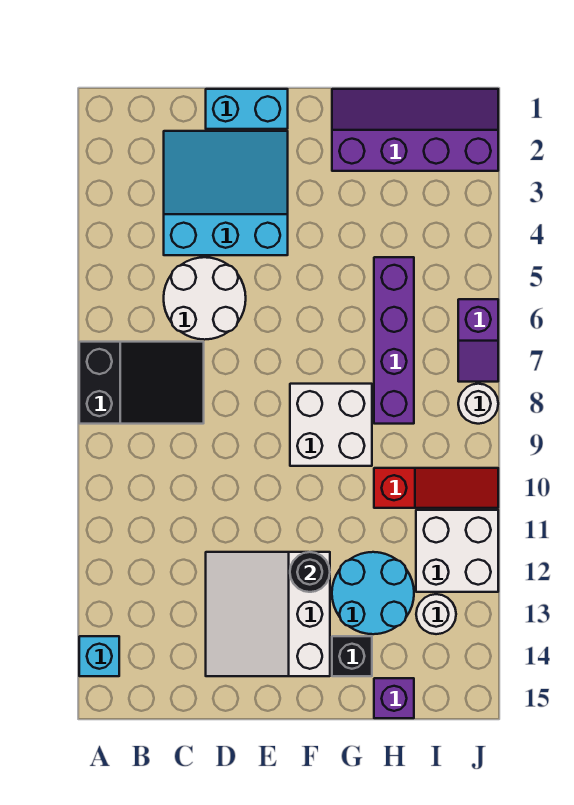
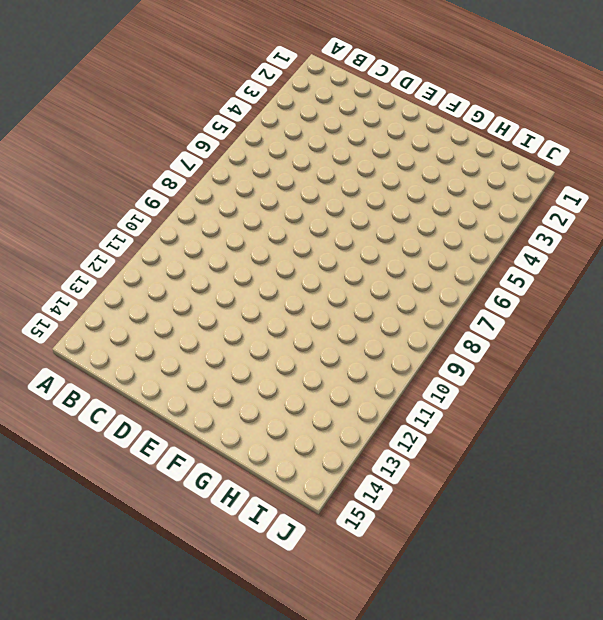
none -> black 2x3 slope [79,342,204,424]
none -> cyan 1x1 brick [79,636,119,676]
none -> cyan 3x3 slope [164,131,288,255]

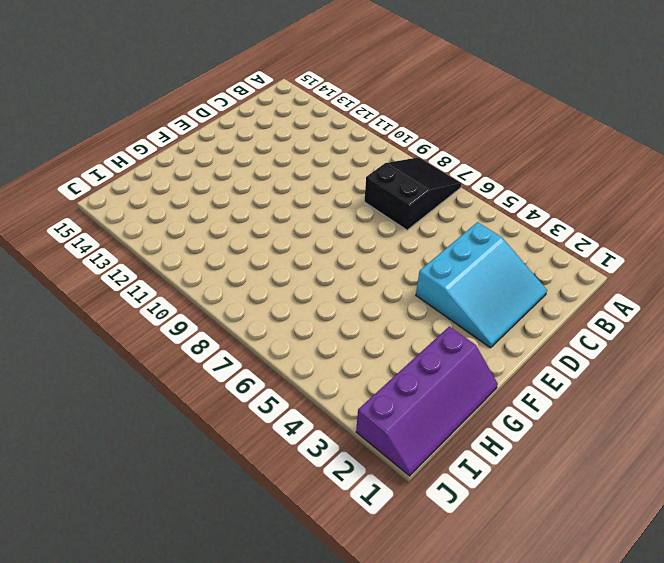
black 2x3 slope [364,157,461,230] -> black 2x3 slope turned to [79,342,204,424]
none -> cyan 1x1 brick [79,636,119,676]
none -> white 2x2 round brick [164,257,246,340]
none -> cyan 1x2 brick [206,89,288,129]

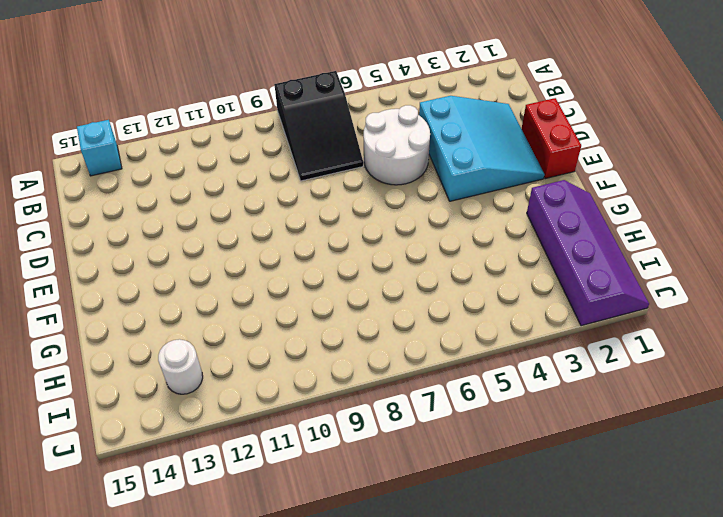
red 1x2 brick [522,98,581,179] -> cyan 1x2 brick [206,89,288,129]
none -> white 3x3 slope [206,552,330,676]
none -> white 2x2 brick [290,384,372,466]
none -> cyan 2x2 round brick [332,552,414,634]

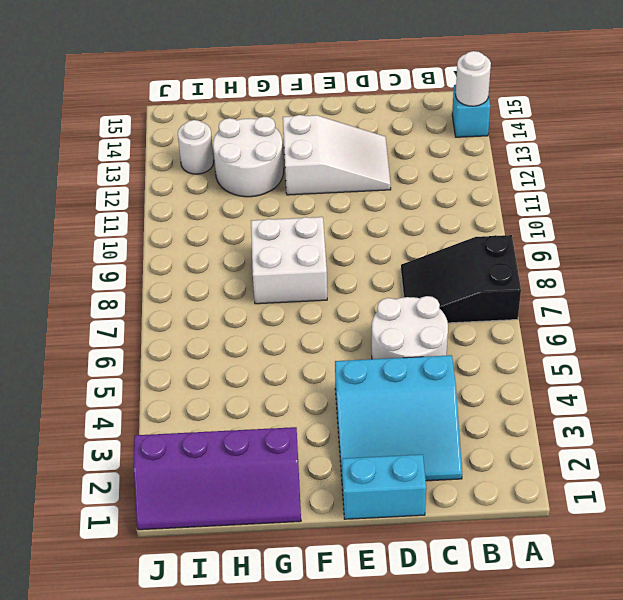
white 1x1 round brick [456,51,491,106] -> white 1x1 round brick moved to [458,384,498,424]
white 2x3 slope [283,115,391,195] -> white 3x3 slope [206,552,330,676]
white 2x2 round brick [213,117,284,197] -> cyan 2x2 round brick [332,552,414,634]
none -> black 1x1 brick [332,636,372,676]
none -> purple 1x4 brick [374,257,414,424]
none -> red 1x3 slope [374,468,498,508]

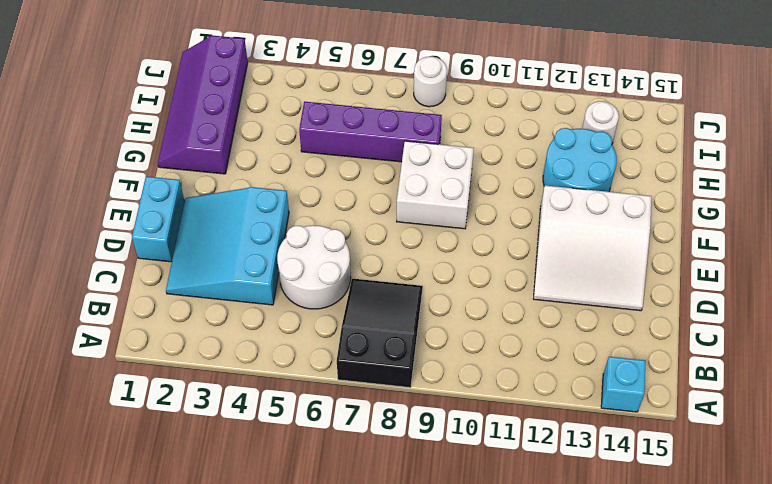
none -> black 1x1 brick [332,636,372,676]
none -> red 1x3 slope [374,468,498,508]
none -> purple 1x1 brick [374,678,414,718]

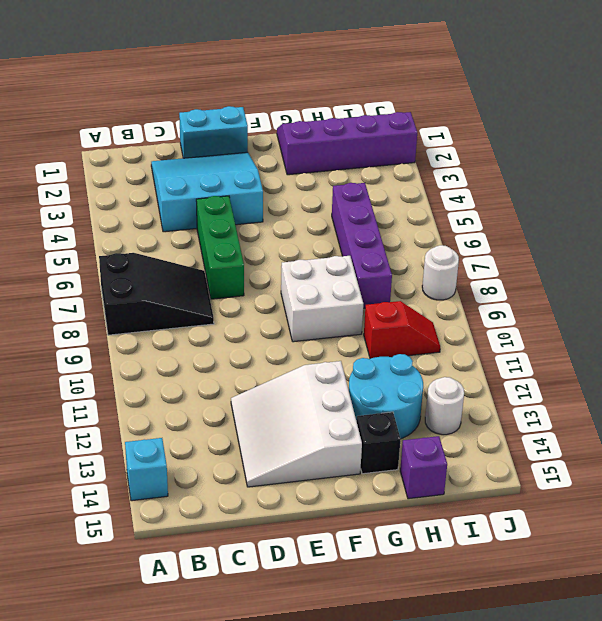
green 1x3 brick [196,196,244,299] -> white 2x2 round brick [164,257,246,340]
red 1x2 slope [364,301,440,359] -> red 1x3 slope [374,468,498,508]
none -> white 2x2 brick [416,510,498,592]
none -> purple 1x2 slope [458,299,498,382]
none -> black 1x1 round brick [290,552,330,592]

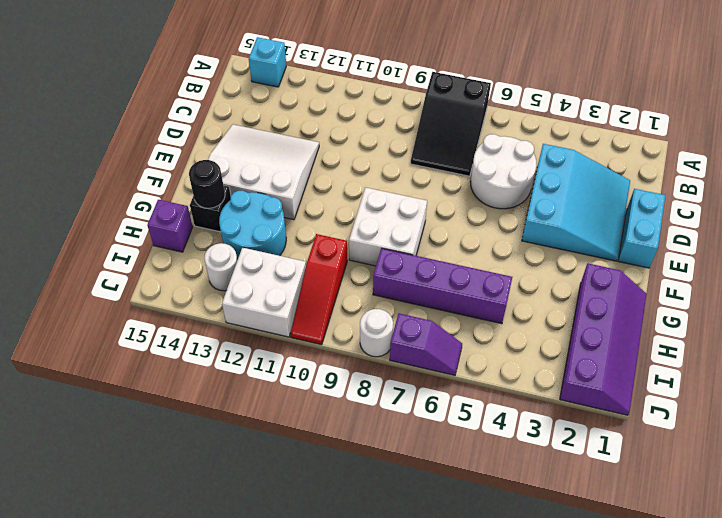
black 1x1 round brick [189,160,225,208] -> black 1x1 round brick moved to [290,552,330,592]
purple 1x2 slope [390,313,462,375] -> purple 1x2 slope turned to [458,299,498,382]

